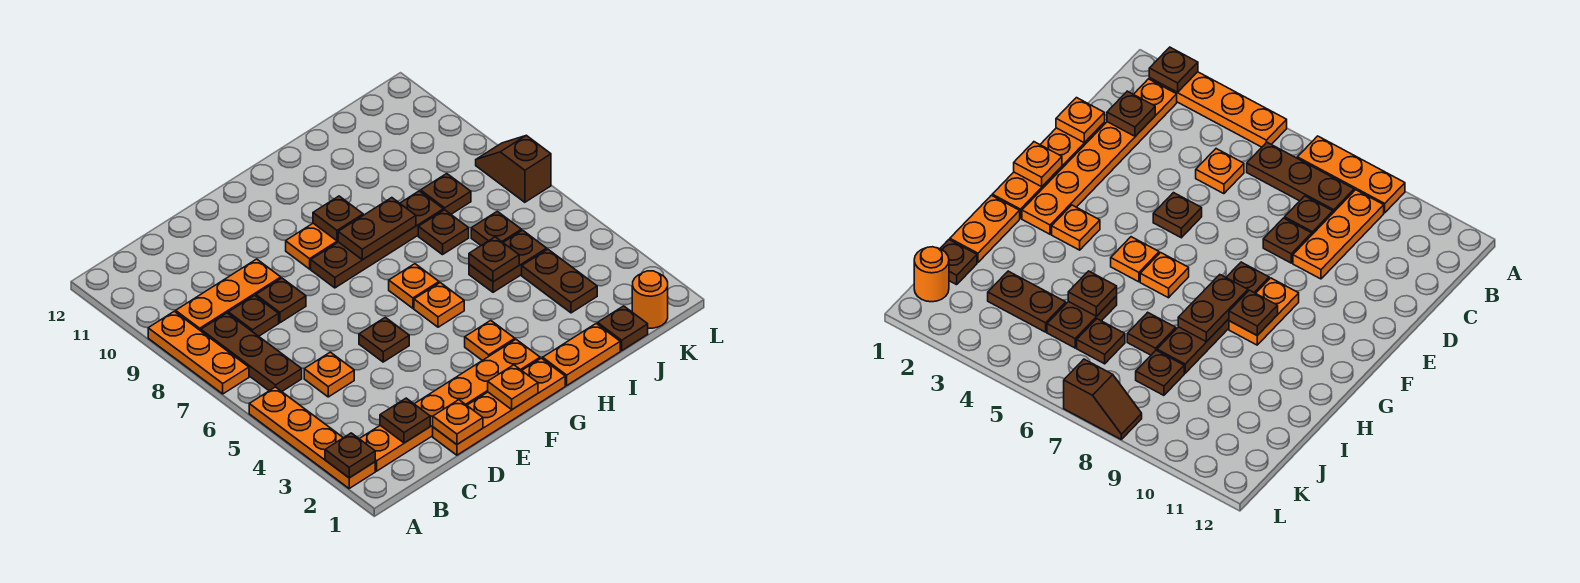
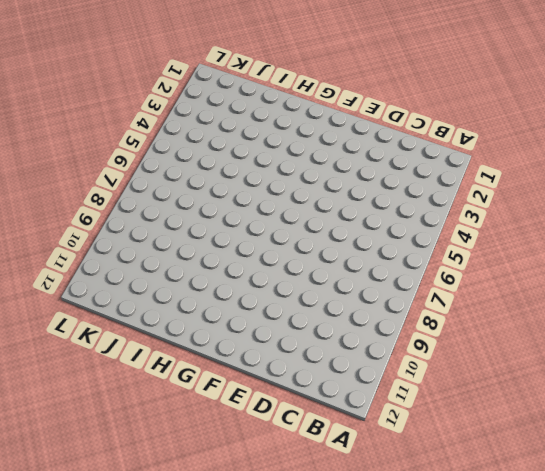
none -> orange 1x4 plate [249,387,375,488]
none -> orange 1x3 plate [148,311,249,394]
none -> orange 1x6 plate [359,340,540,471]
none -> brown 1x3 plate [201,313,302,391]

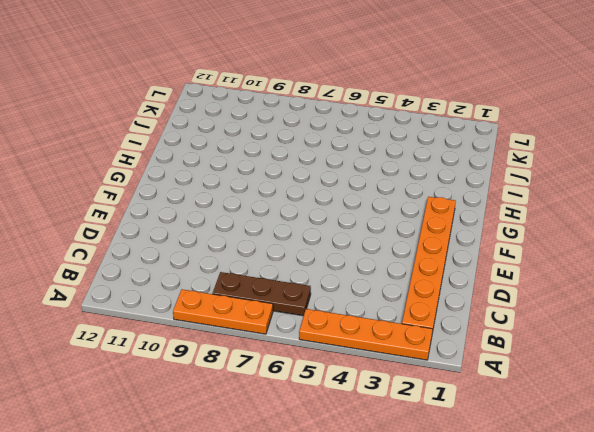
none -> orange 1x3 plate [176,259,281,331]
none -> orange 1x1 plate [304,352,354,397]
none -> brown 1x1 plate [228,296,279,336]
none -> orange 1x4 plate [433,358,565,455]

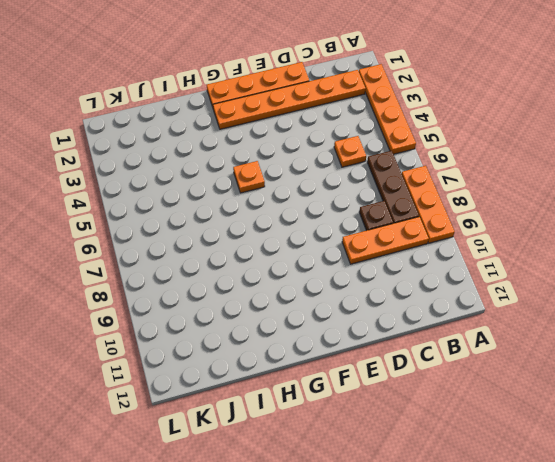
none -> brown 1x1 plate [256,278,306,323]
none -> brown 1x1 plate [359,317,409,362]
none -> brown 1x4 plate [311,191,443,288]
none -> orange 1x2 plate [286,223,338,269]

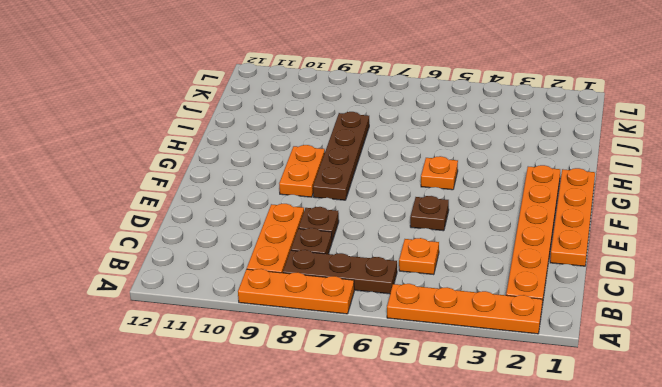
none -> orange 1x1 plate [465,320,515,360]
none -> orange 1x1 plate [389,264,439,308]
none -> orange 1x2 plate [543,323,620,385]
none -> brown 1x2 plate [469,230,547,292]

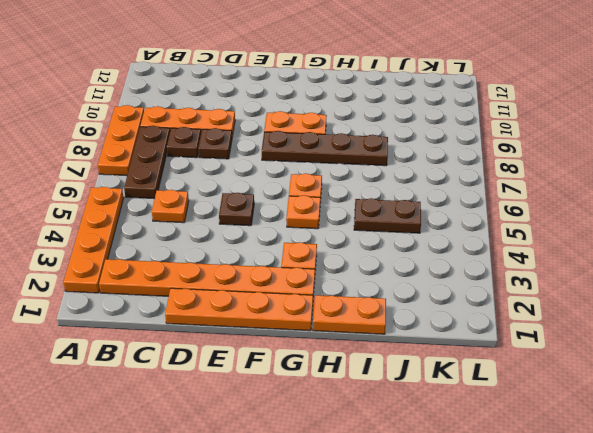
none -> brown 1x1 plate [418,210,469,255]
none -> brown 1x1 plate [598,306,648,351]
none -> brown 1x2 plate [522,249,597,313]
none -> brown 1x1 plate [471,211,521,245]

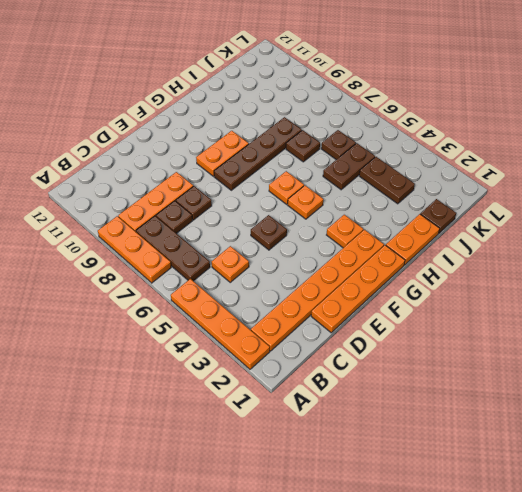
none -> brown 1x1 plate [421,174,471,214]
none -> orange 1x1 round brick [632,271,668,328]
none -> brown 1x2 slope [476,135,551,202]
none -> brown 1x1 plate [325,433,375,478]

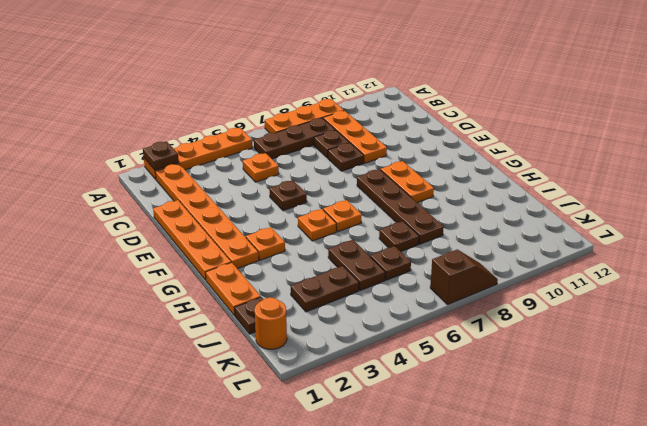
none -> brown 1x1 plate [421,174,471,214]
none -> brown 1x1 plate [380,398,430,443]
none -> orange 1x1 plate [433,400,483,444]
none -> orange 1x1 plate [488,365,538,409]

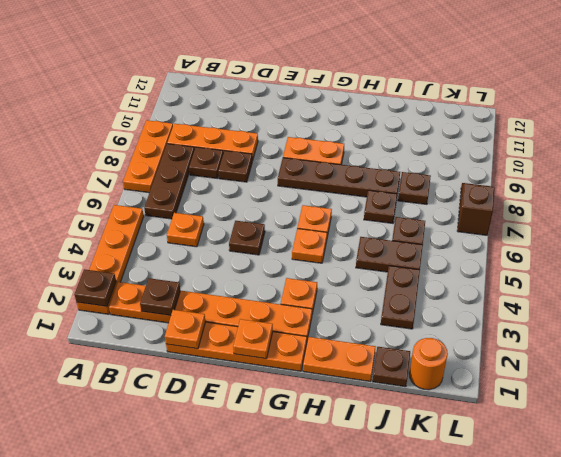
none -> brown 1x2 plate [338,198,416,260]
none -> brown 1x1 plate [313,196,363,241]
none -> brown 1x1 plate [469,237,519,282]

